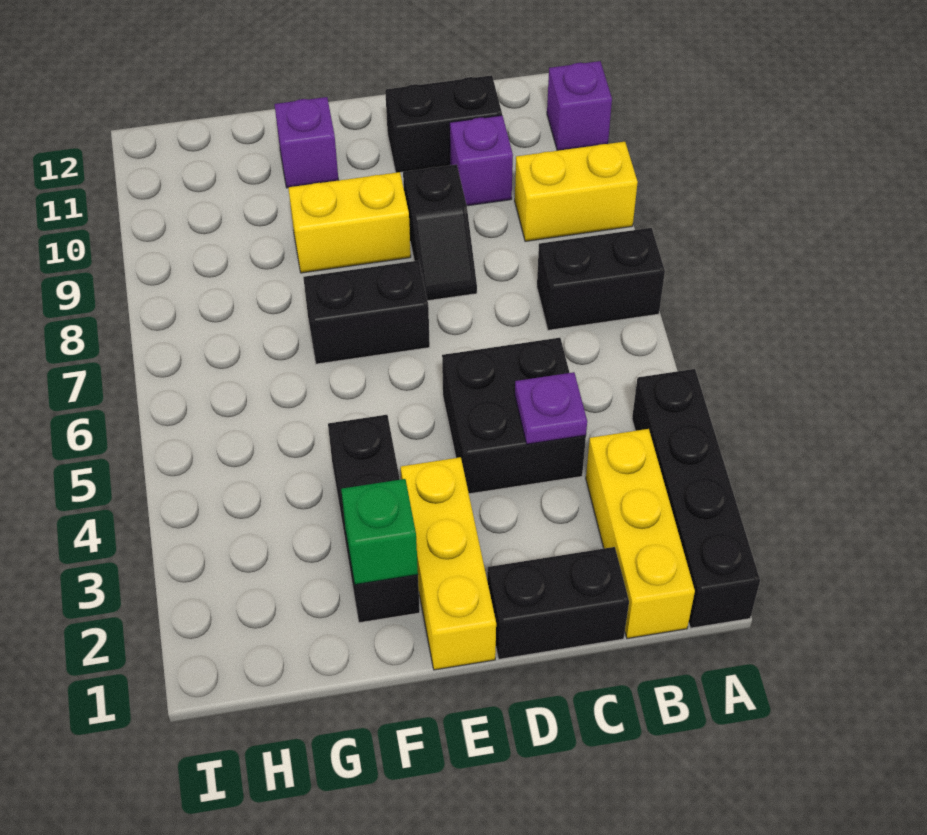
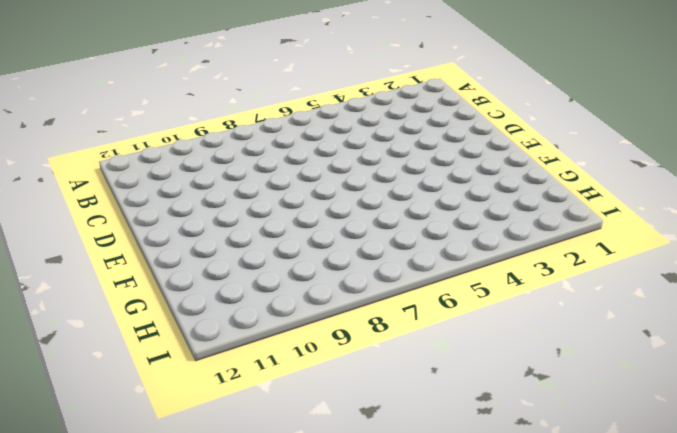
none -> black 1x4 brick [632,369,760,628]
none -> black 1x2 brick [537,228,665,330]
none -> yellow 1x2 brick [515,142,638,241]

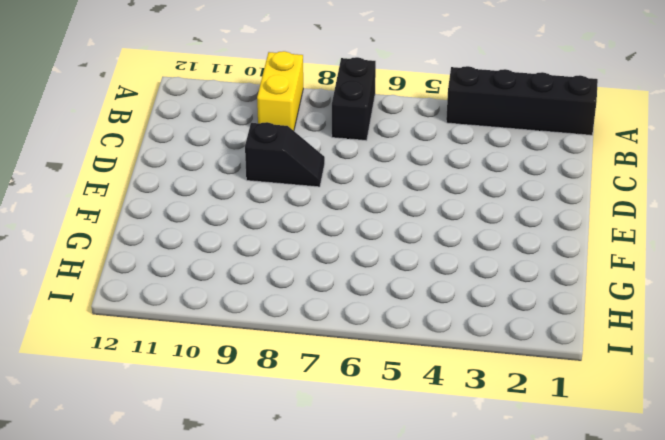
none -> purple 1x1 brick [547,61,612,151]
none -> yellow 1x3 brick [586,429,695,638]
none -> black 1x2 brick [487,547,629,659]

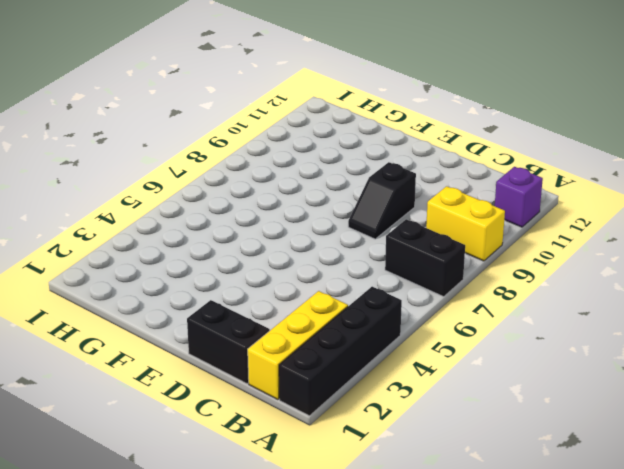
none -> black 2x2 brick [442,338,586,494]
none -> purple 1x1 brick [450,115,513,206]
none -> black 1x2 brick [385,75,502,173]

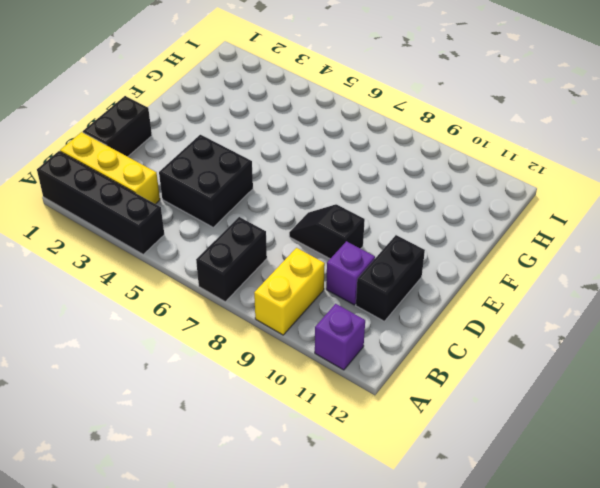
none -> yellow 1x3 brick [401,457,496,670]
none -> black 1x2 brick [303,260,430,364]
none -> yellow 1x2 brick [288,172,411,273]

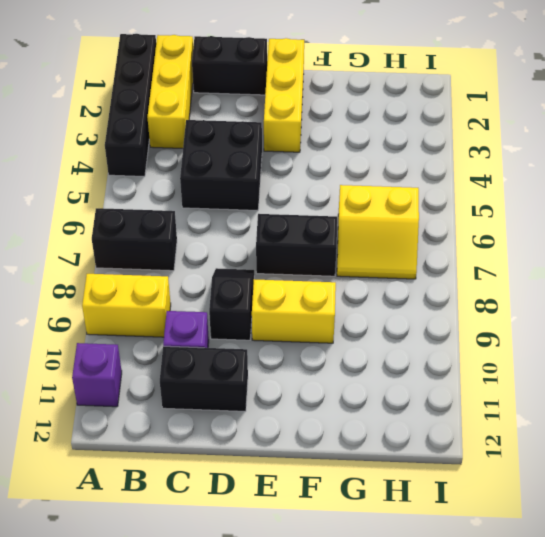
yellow 2x2 slope [337,185,419,279] -> none
none -> black 1x3 brick [328,415,420,623]
none -> purple 1x1 brick [274,97,338,188]
none -> purple 1x1 plate [515,372,587,444]

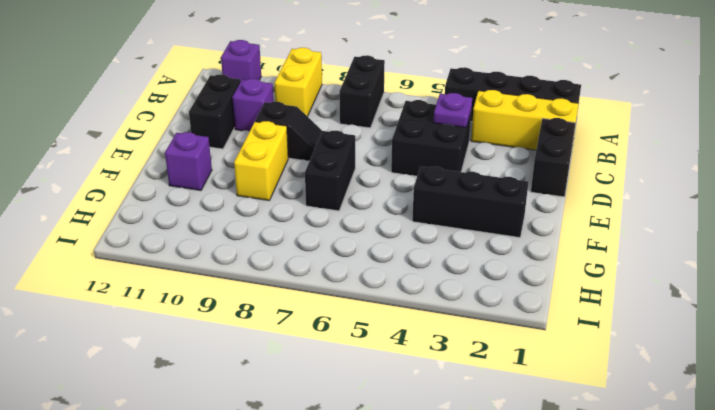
none -> yellow 1x3 brick [401,457,496,670]
none -> green 1x1 brick [341,479,418,584]

